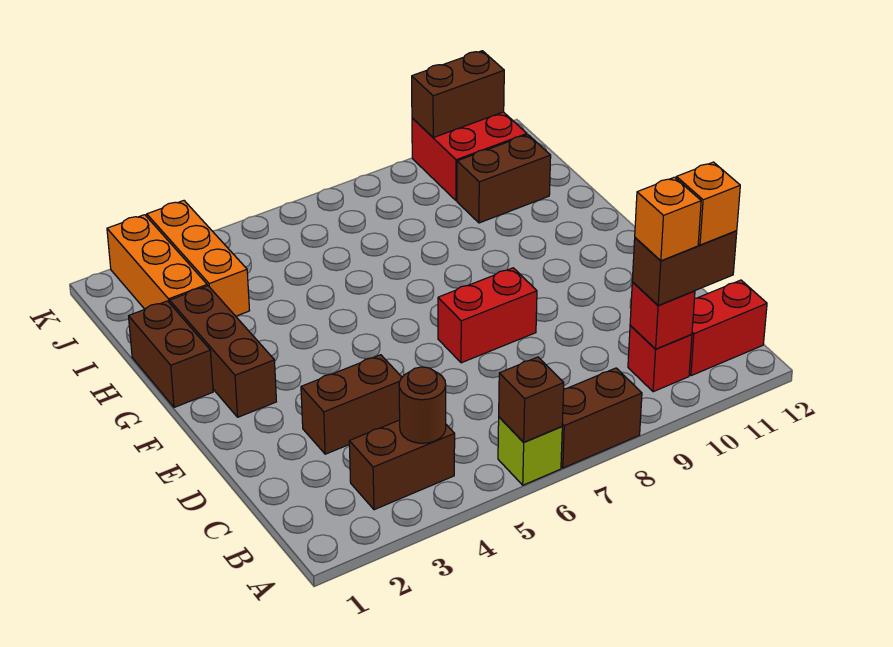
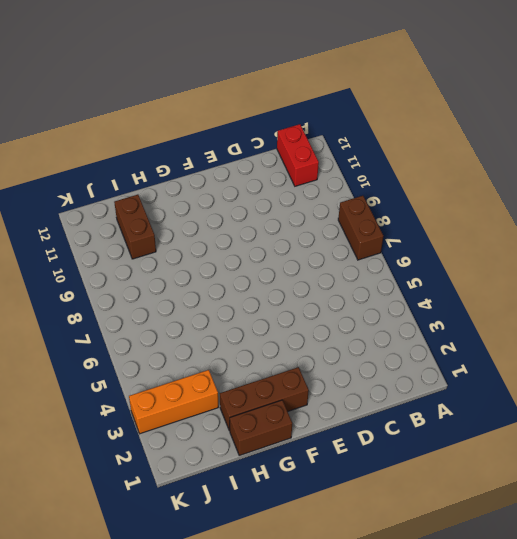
none -> lime 1x1 brick [498,417,562,485]
none -> brown 1x2 brick [349,420,455,510]
none -> red 1x1 brick [628,325,692,392]

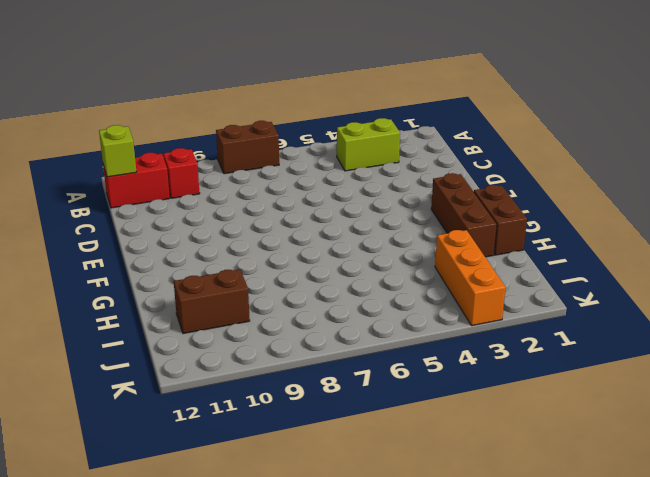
lime 1x2 brick [337,118,400,171] -> brown 1x2 brick [349,420,455,510]
lime 1x1 brick [99,125,136,177] -> lime 1x1 brick moved to [498,417,562,485]
none -> brown 1x2 brick [301,355,402,454]
none -> red 1x2 brick [438,268,537,363]
none -> orange 1x3 brick [107,215,207,309]

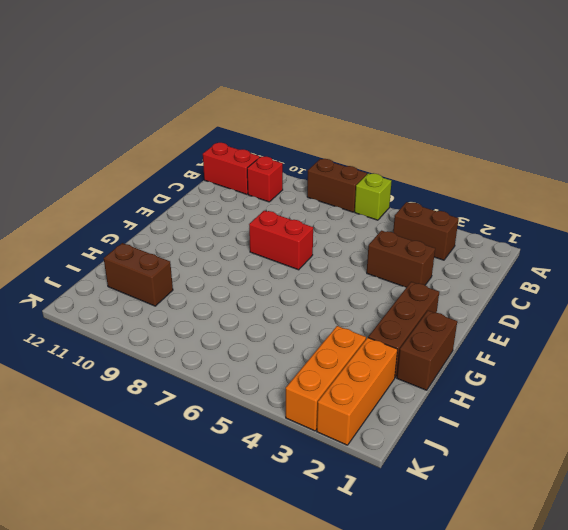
none -> red 2x2 brick [412,112,527,201]
none -> brown 1x1 brick [499,357,564,442]
none -> brown 1x1 round brick [399,367,446,443]

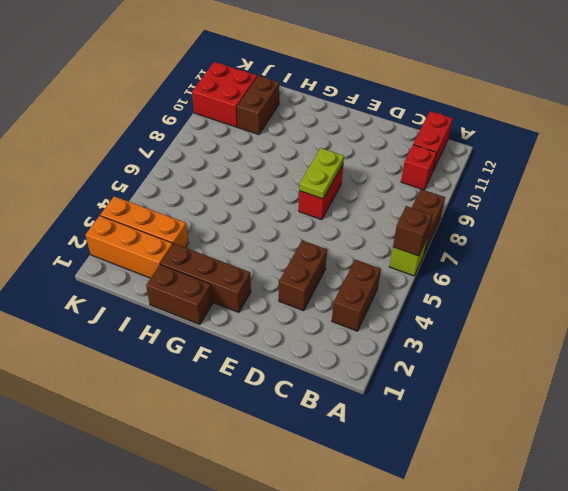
lime 1x2 plate [299,148,344,199] -> none
none -> brown 1x1 round brick [399,367,446,443]
none -> red 1x1 brick [630,282,695,349]
none -> brown 1x2 brick [412,51,504,137]

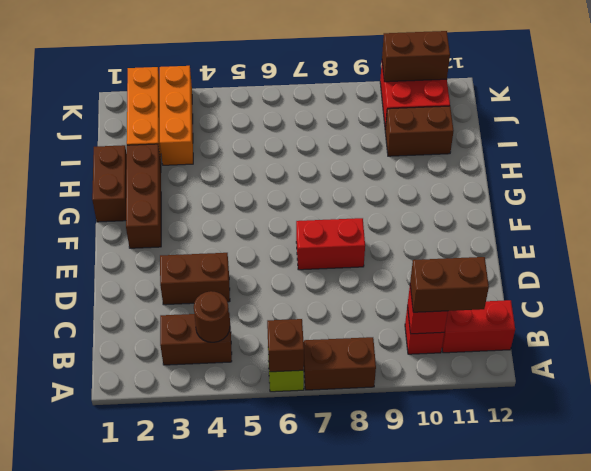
none -> orange 1x1 brick [635,177,701,261]
none -> orange 1x1 brick [676,162,740,245]

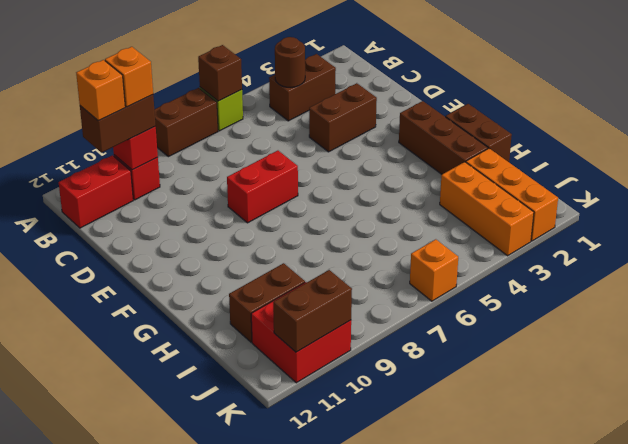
orange 1x1 brick [410,239,458,301] -> none

